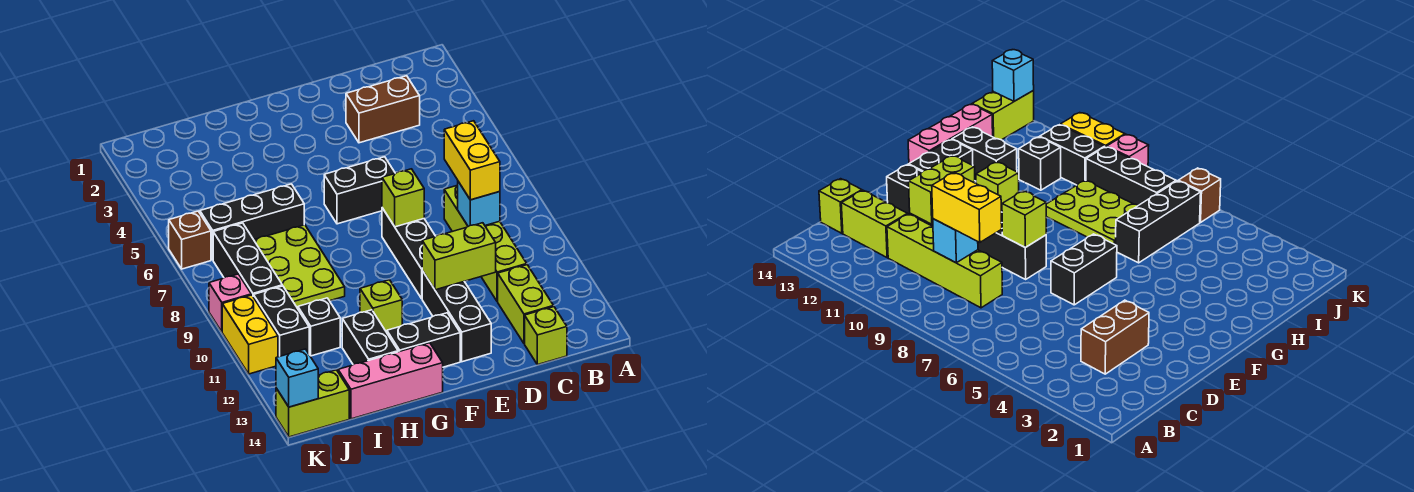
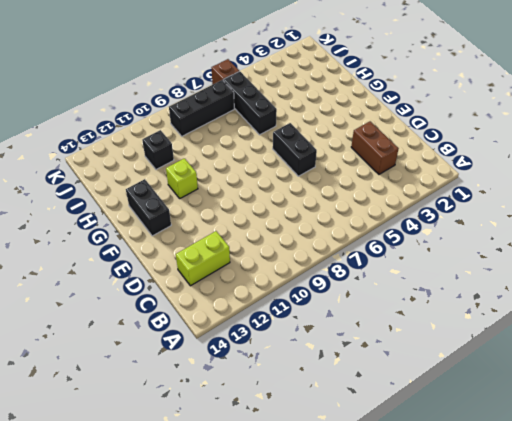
none -> lime 1x4 brick [444,185,527,302]
none -> lime 1x1 brick [525,307,567,365]
none -> black 1x3 brick [382,208,435,299]

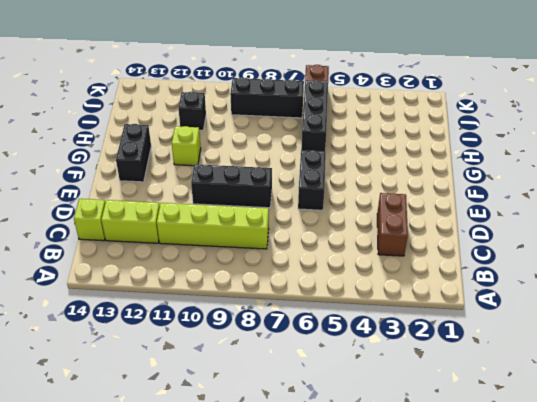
none -> black 1x3 brick [422,271,491,362]
none -> pink 1x3 brick [338,343,443,419]
none -> lime 2x3 plate [254,225,345,309]

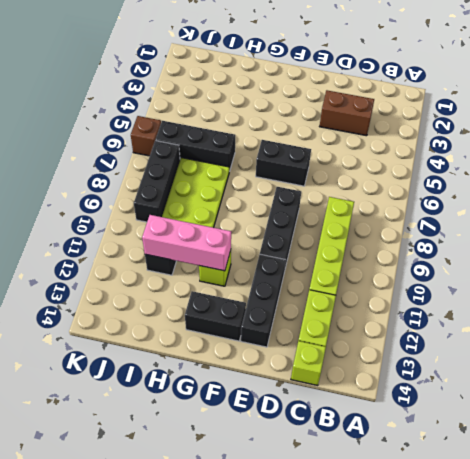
pink 1x3 brick [142,215,231,271] -> pink 1x3 brick moved to [338,343,443,419]
none -> black 1x2 brick [342,310,398,364]
none -> black 1x2 brick [253,286,309,357]
none -> lime 1x2 brick [276,370,349,437]

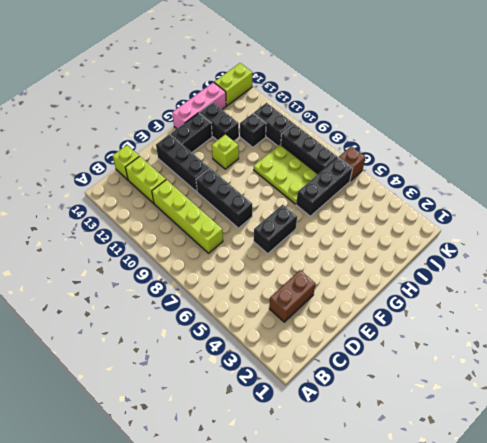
none -> pink 1x1 brick [209,274,251,332]
none -> yellow 1x2 brick [222,295,278,374]
none -> cyan 1x1 brick [458,182,500,226]

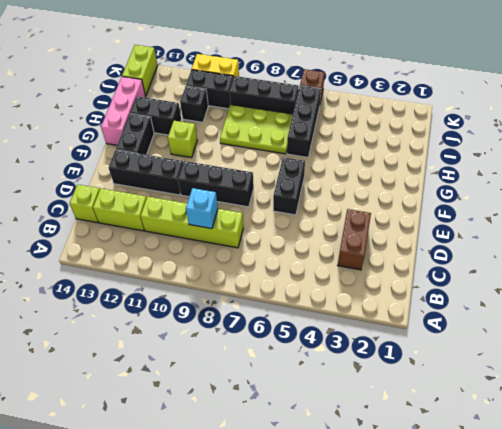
none -> pink 1x1 brick [209,274,251,332]
none -> lime 1x2 brick [422,223,496,290]
none -> lime 1x1 brick [382,169,424,227]

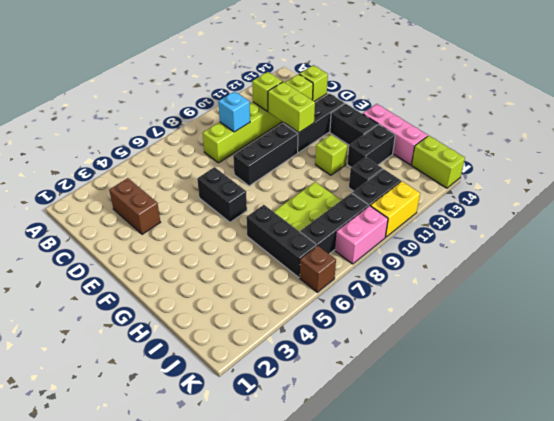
lime 1x1 brick [252,72,283,111] -> lime 1x1 brick moved to [382,169,424,227]
pink 1x2 brick [335,206,388,264] -> pink 1x1 brick [209,274,251,332]
none -> cyan 1x1 brick [276,349,318,407]
none -> yellow 1x2 brick [444,121,500,200]

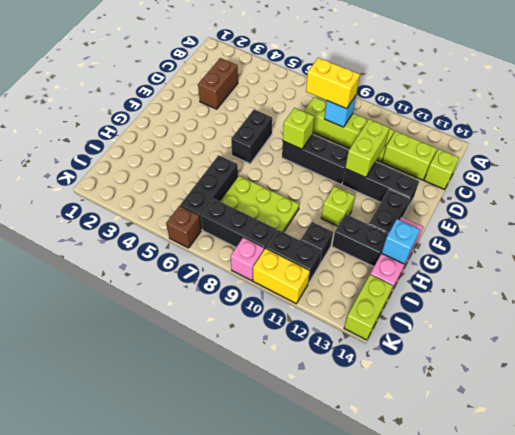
cyan 1x1 brick [382,219,420,264] -> cyan 1x1 brick moved to [276,349,318,407]

